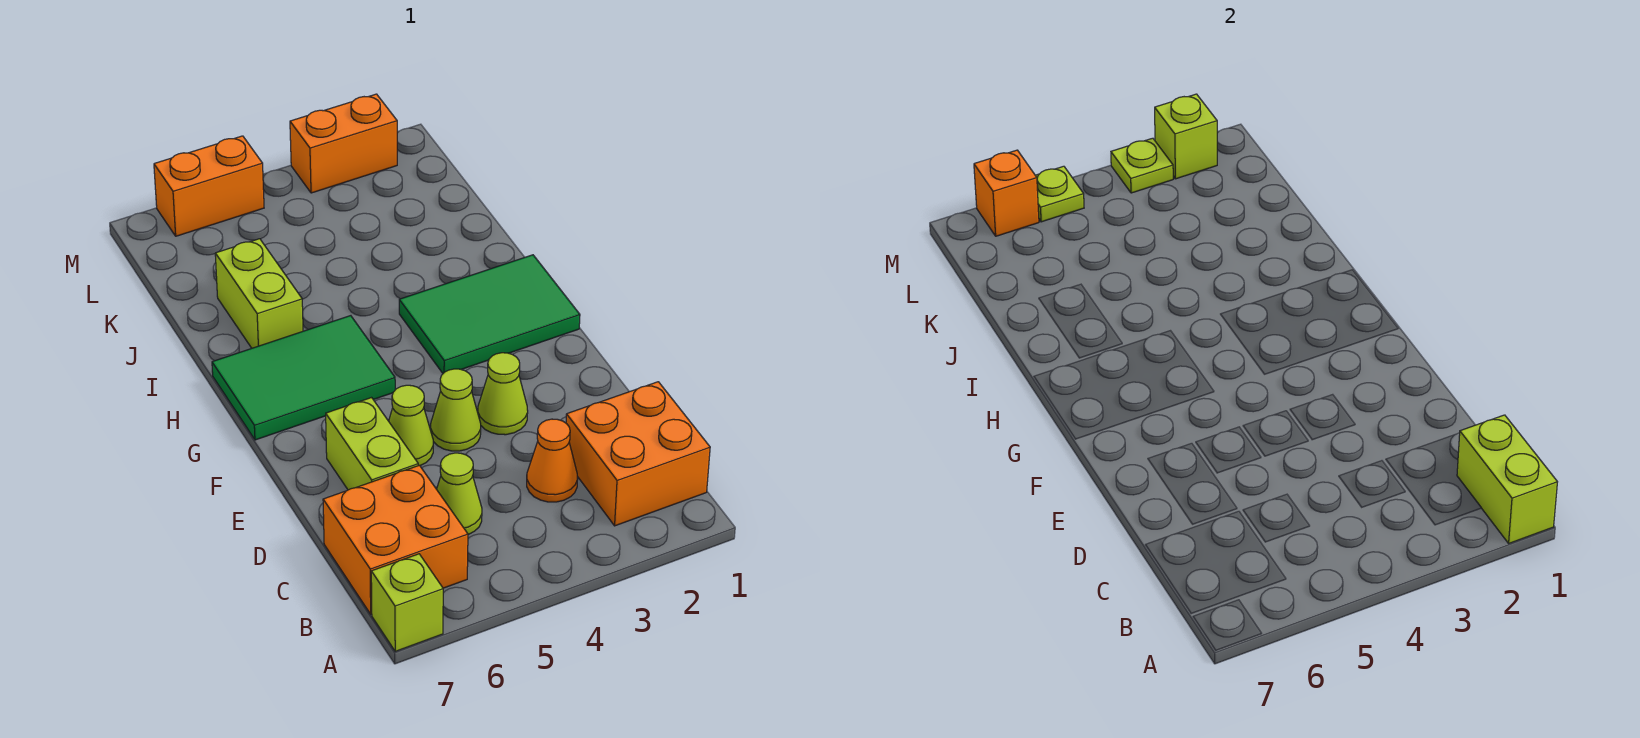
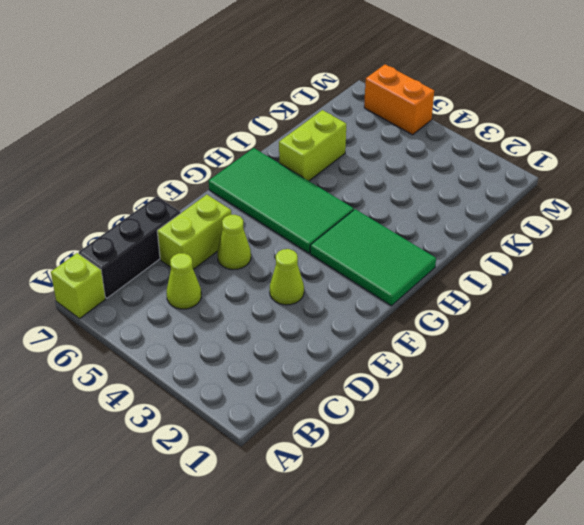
black 1x3 brick [79,196,181,298] -> orange 2x2 brick [323,465,468,614]
green 2x4 tile [209,148,354,253] -> green 2x3 tile [212,316,395,440]
none -> orange 2x2 brick [566,382,710,526]
none -> orange 1x1 cone [527,419,578,502]
none -> lime 1x1 cone [431,369,481,451]

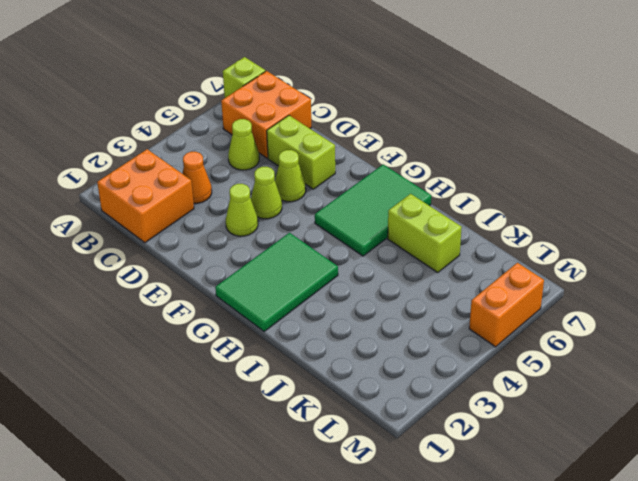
none -> orange 1x2 brick [290,94,397,193]
none -> lime 1x2 brick [1457,415,1557,543]
none -> lime 1x1 brick [1155,94,1217,179]

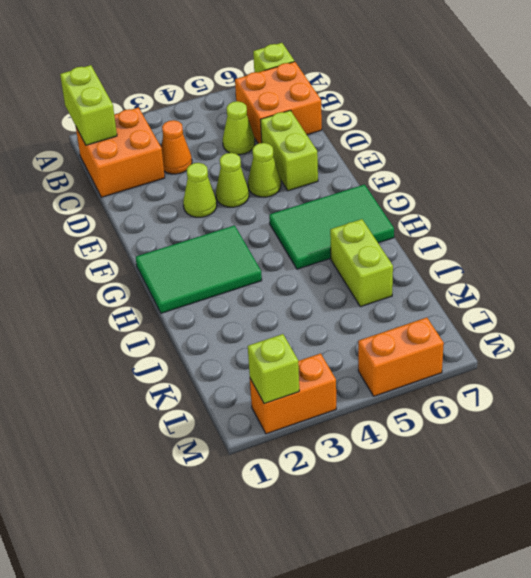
none -> lime 1x1 plate [1111,138,1173,193]
none -> lime 1x1 plate [1035,166,1084,222]
none -> orange 1x1 brick [974,150,1039,236]

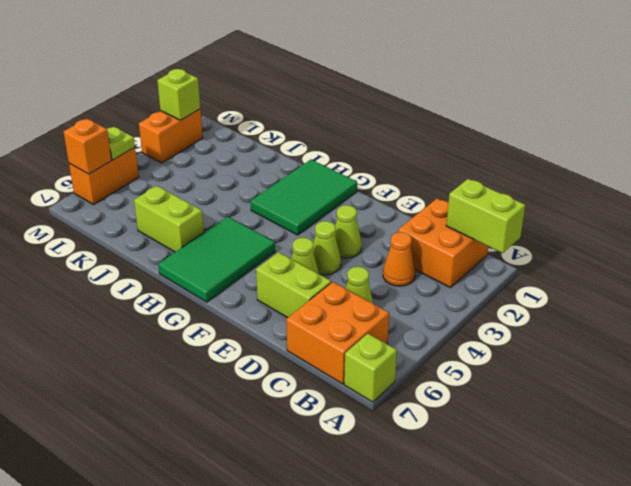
none -> lime 1x1 plate [1111,138,1173,193]

